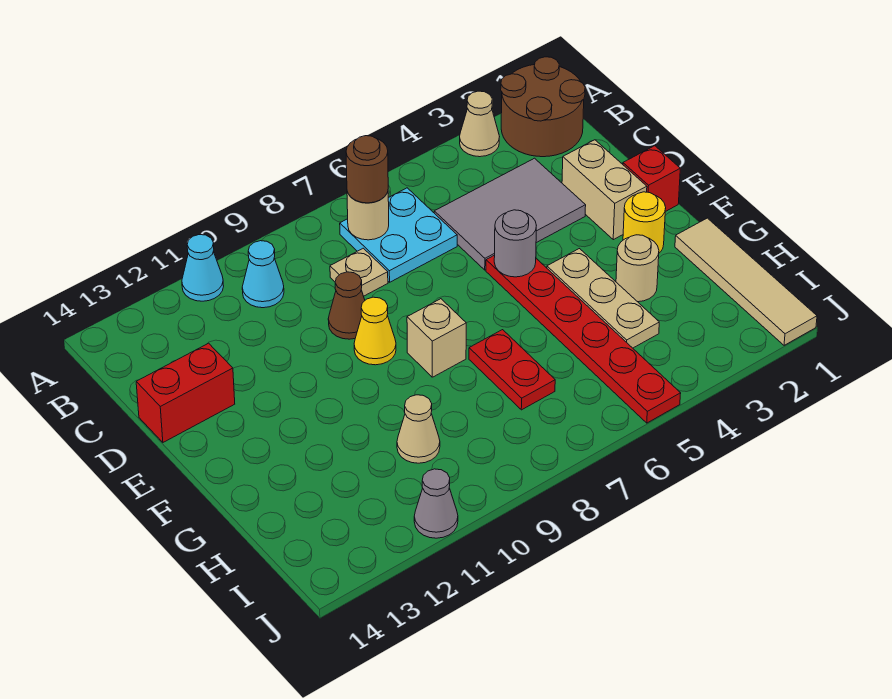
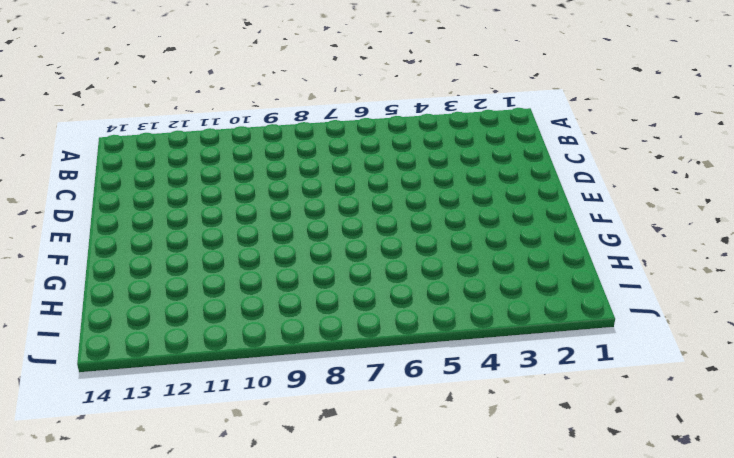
none -> brown 2x2 round brick [501,57,585,157]
none -> tan 1x1 cone [460,91,500,157]
none -> cyan 1x1 cone [182,235,224,301]

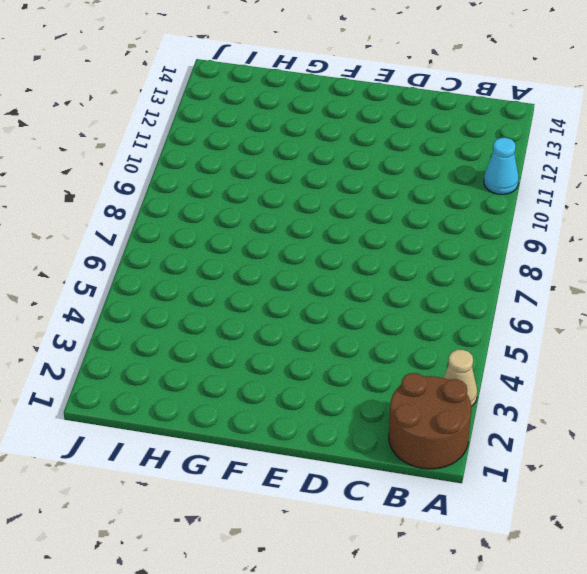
none -> cyan 2x2 plate [340,188,457,282]
none -> cyan 1x1 cone [242,241,284,308]
none -> grey 2x3 tile [434,158,586,270]

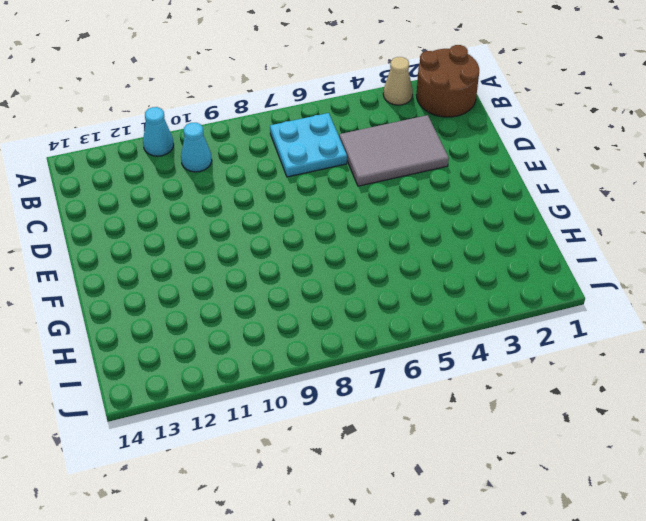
none -> tan 1x1 plate [330,248,388,296]
none -> tan 1x2 brick [562,140,647,240]
none -> brown 1x1 cone [328,272,365,339]

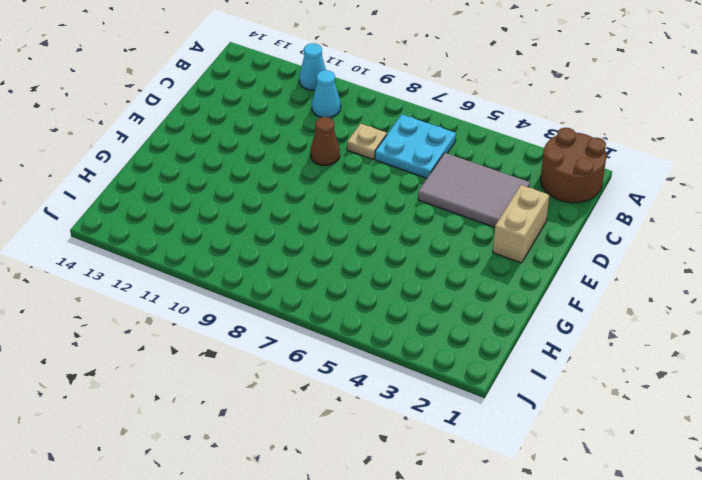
none -> tan 1x1 cone [460,91,500,157]
none -> red 1x2 brick [136,343,235,442]
none -> red 1x1 brick [623,146,680,212]

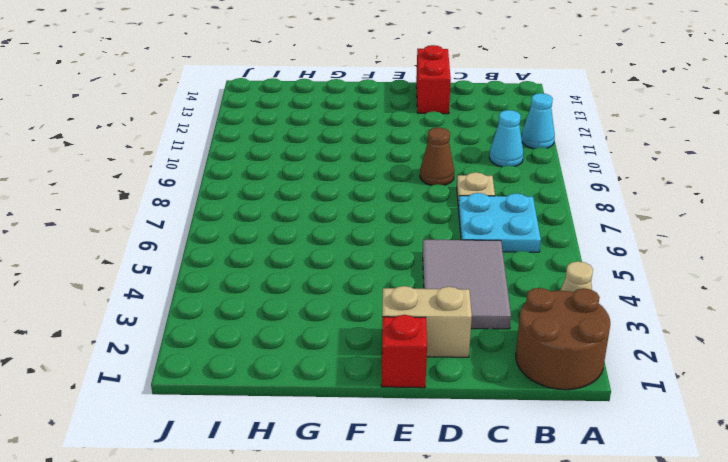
none -> red 1x6 plate [486,255,681,423]
none -> yellow 1x1 cone [354,297,396,365]
none -> yellow 1x1 round brick [623,192,666,253]

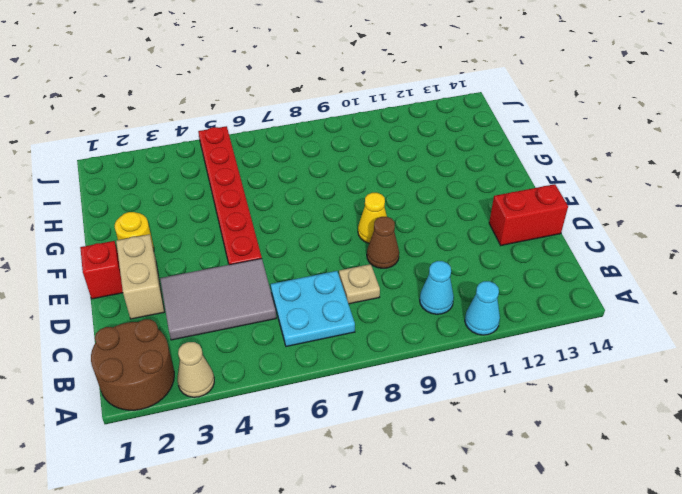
none -> tan 1x3 plate [547,249,659,348]
none -> tan 1x1 brick [407,299,466,377]
none -> tan 1x4 tile [675,218,817,345]

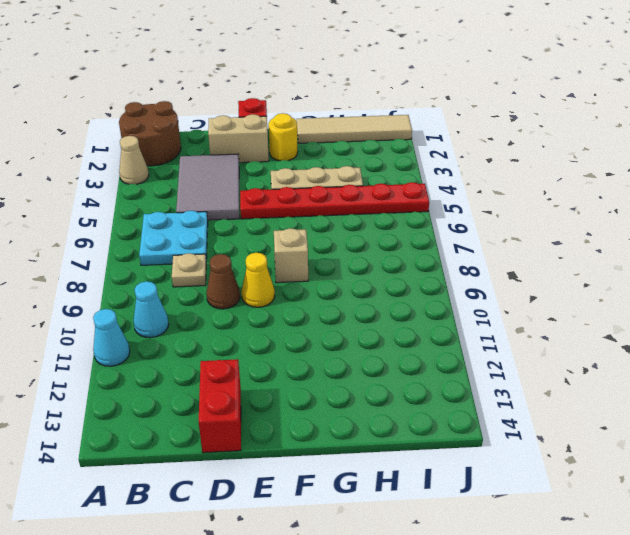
none -> tan 1x1 round brick [616,235,659,302]
none -> red 1x2 plate [469,330,555,410]
none -> tan 1x1 cone [397,395,440,463]

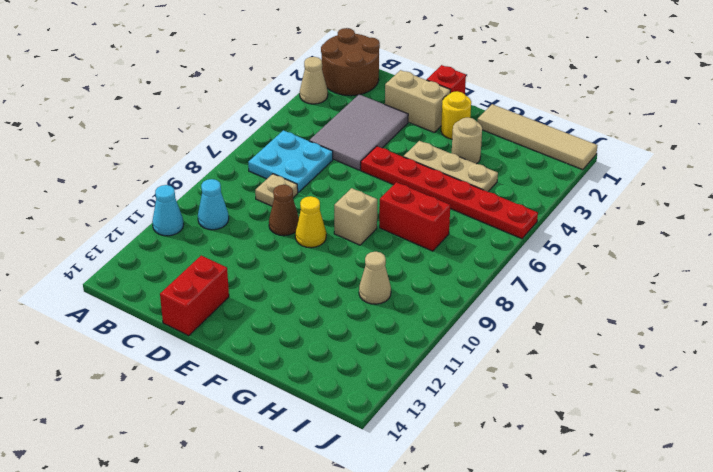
red 1x2 brick [379,182,450,251] -> red 1x2 plate [469,330,555,410]
none -> grey 1x1 cone [414,469,458,538]
none -> tan 1x1 round brick [347,191,389,240]
none -> grey 1x1 round brick [494,210,536,277]

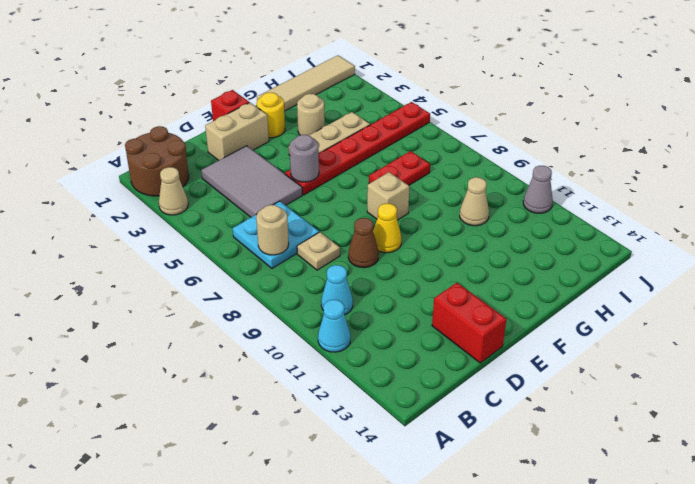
none -> brown 1x1 round brick [346,136,388,203]

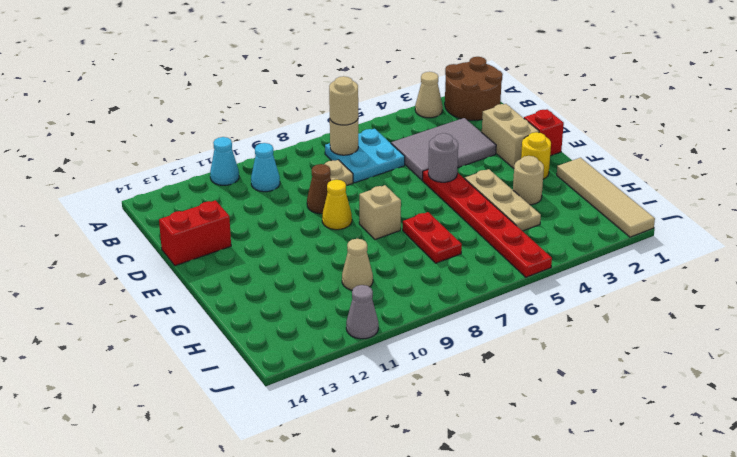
tan 1x1 round brick [329,76,358,125] -> brown 1x1 round brick [346,136,388,203]

